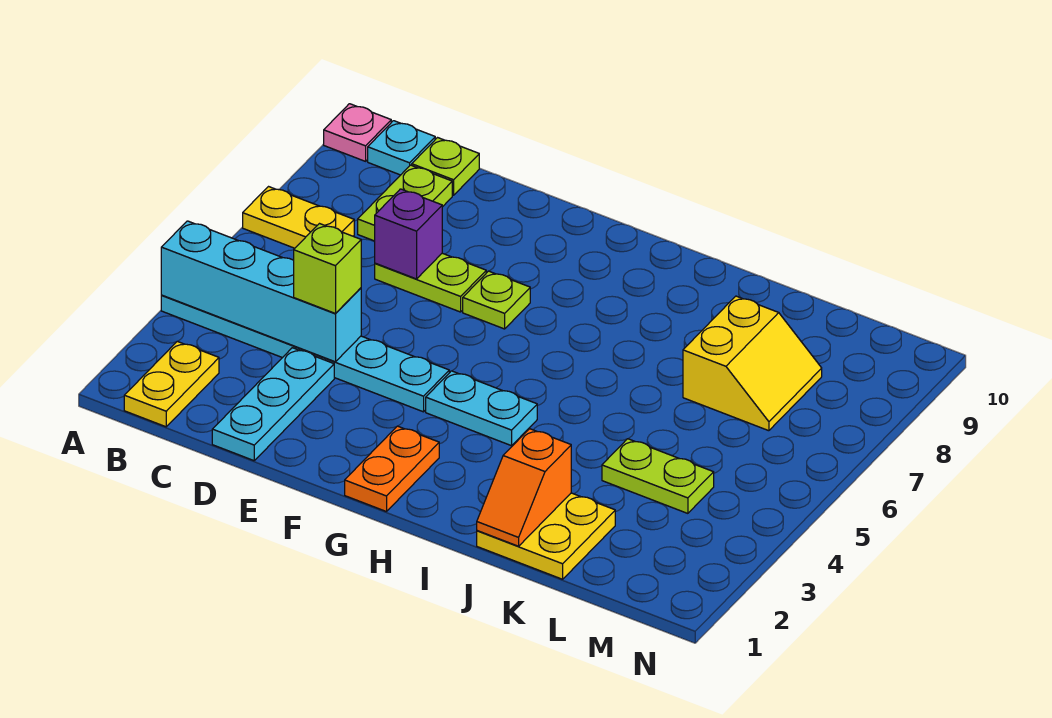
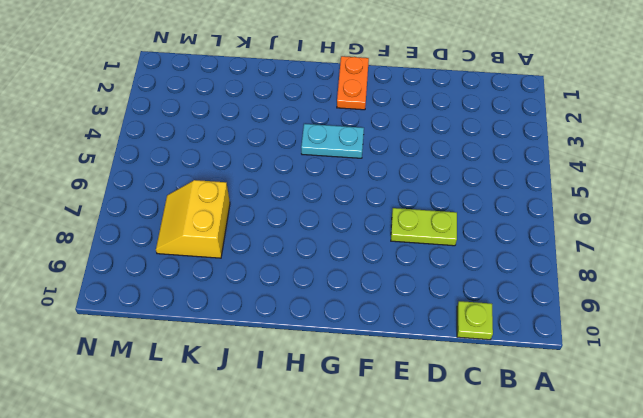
none -> cyan 1x6 plate [161,295,449,412]
none -> yellow 1x2 plate [243,187,354,248]
none -> pink 1x1 plate [324,104,391,161]

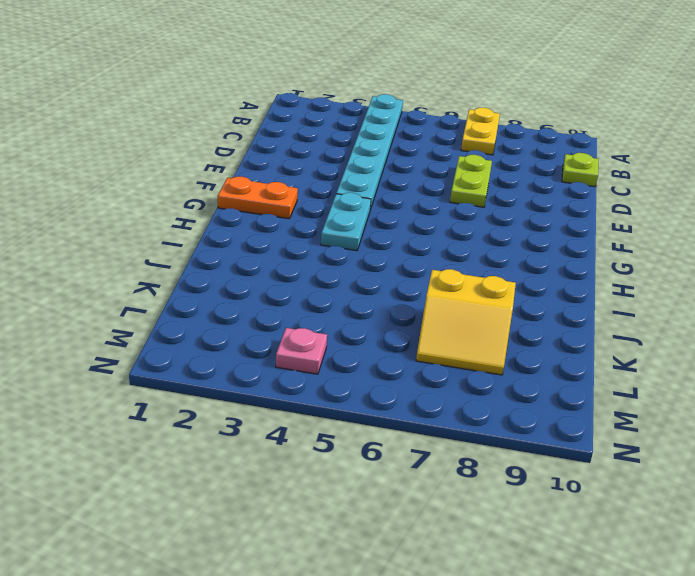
pink 1x1 plate [276,328,327,374] -> pink 1x1 plate moved to [324,104,391,161]
none -> yellow 1x2 plate [124,341,219,427]
none -> cyan 1x1 plate [368,121,435,175]
none -> lime 1x2 plate [358,165,452,241]

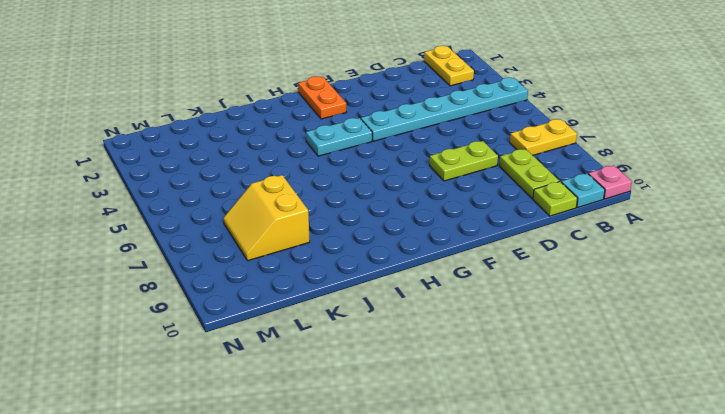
none -> cyan 1x3 plate [212,348,334,461]
none -> lime 1x1 plate [463,271,530,329]
none -> yellow 2x2 plate [477,493,615,579]

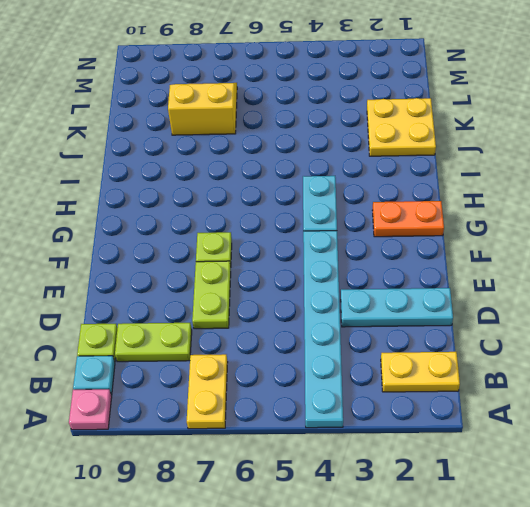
none -> lime 1x2 plate [602,439,714,513]
none -> cyan 1x4 brick [161,221,361,362]
none -> purple 1x1 brick [375,189,442,279]

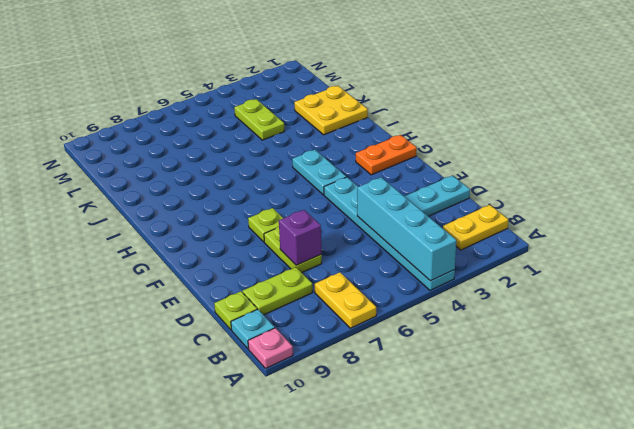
none -> yellow 2x2 slope [683,296,822,431]
none -> orange 1x2 slope [477,429,571,546]
none -> lime 1x1 brick [294,224,361,313]

